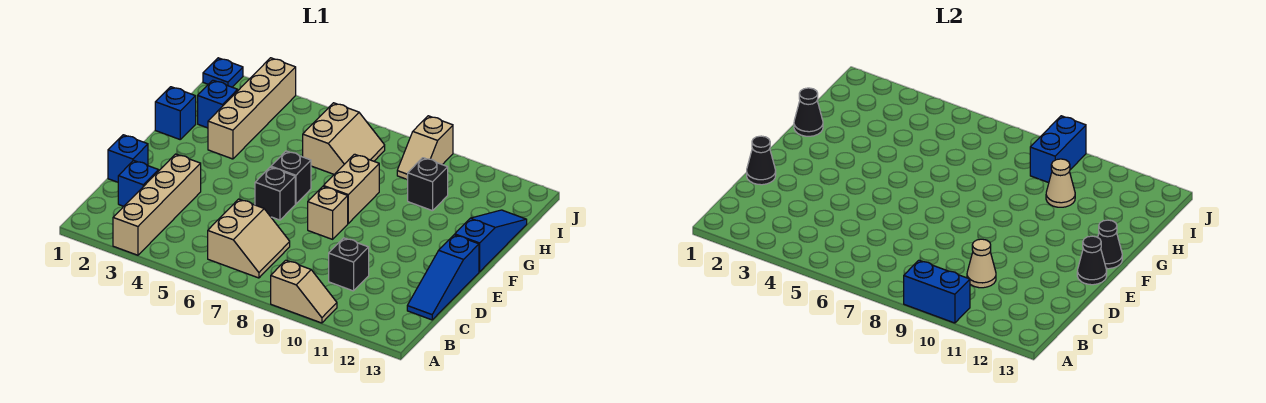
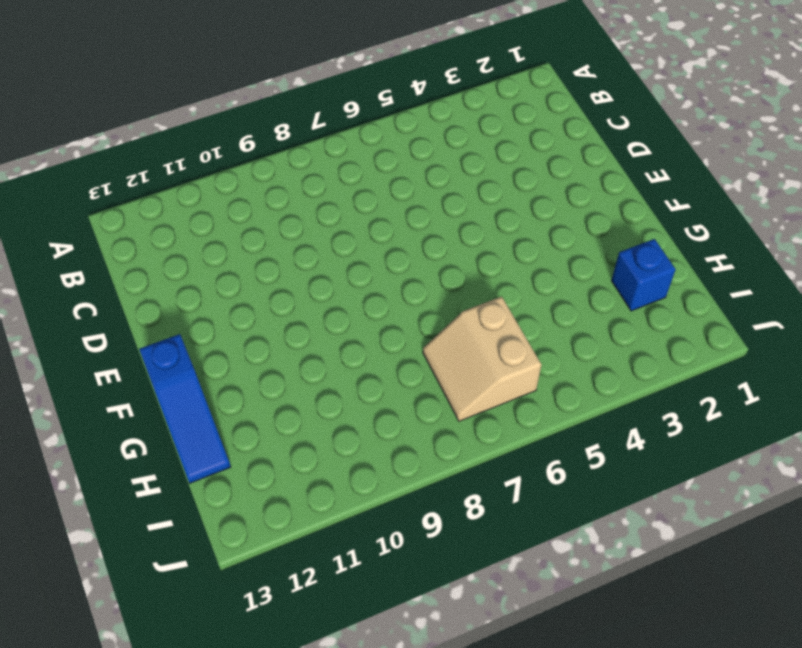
none -> tan 1x4 brick [113,154,201,255]
none -> tan 1x2 slope [271,260,337,323]
none -> tan 2x2 slope [208,199,290,278]

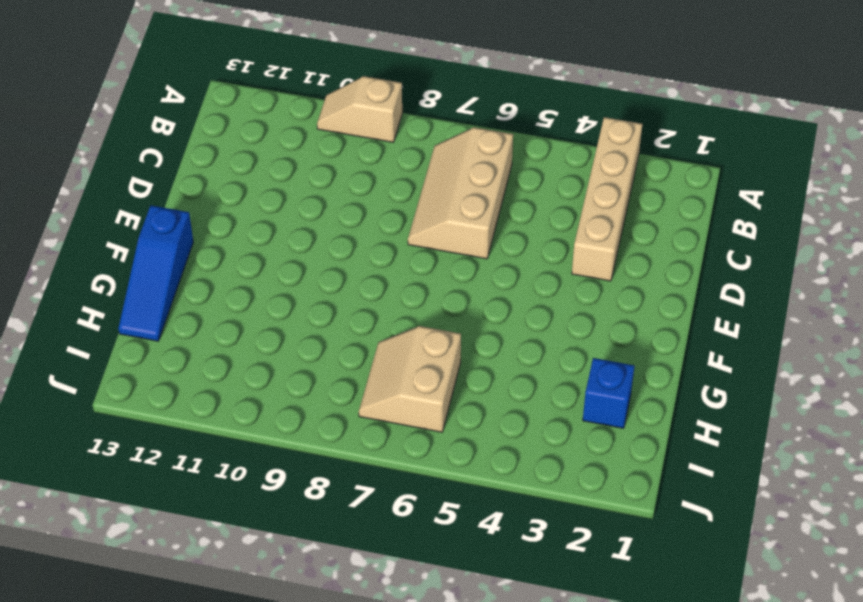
tan 2x3 slope [408,127,513,259] -> tan 2x2 slope [208,199,290,278]
none -> blue 1x1 brick [118,160,159,206]
none -> black 1x1 brick [329,238,369,291]
none -> blue 1x3 slope [407,235,479,320]

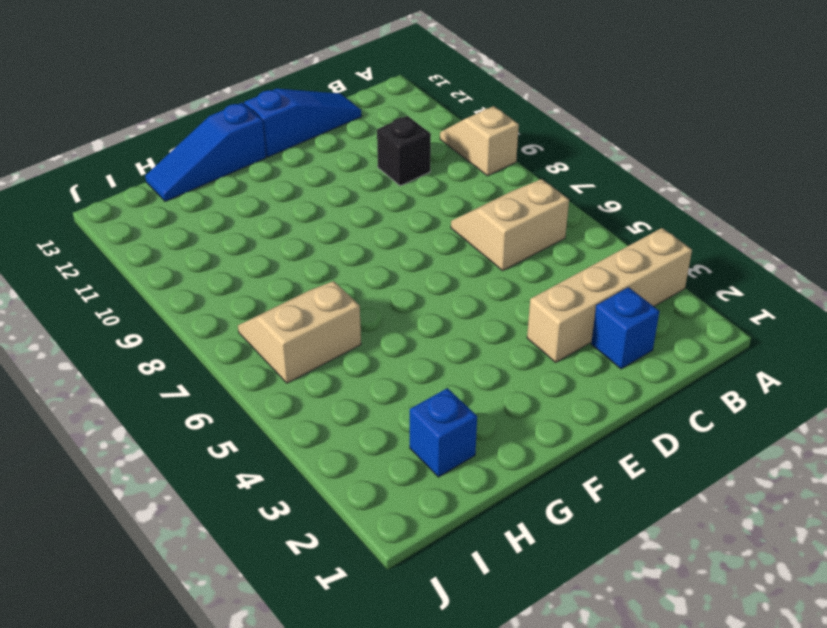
none -> blue 1x1 brick [108,135,148,182]
none -> black 1x1 brick [255,167,295,220]
none -> tan 1x1 brick [308,187,348,239]

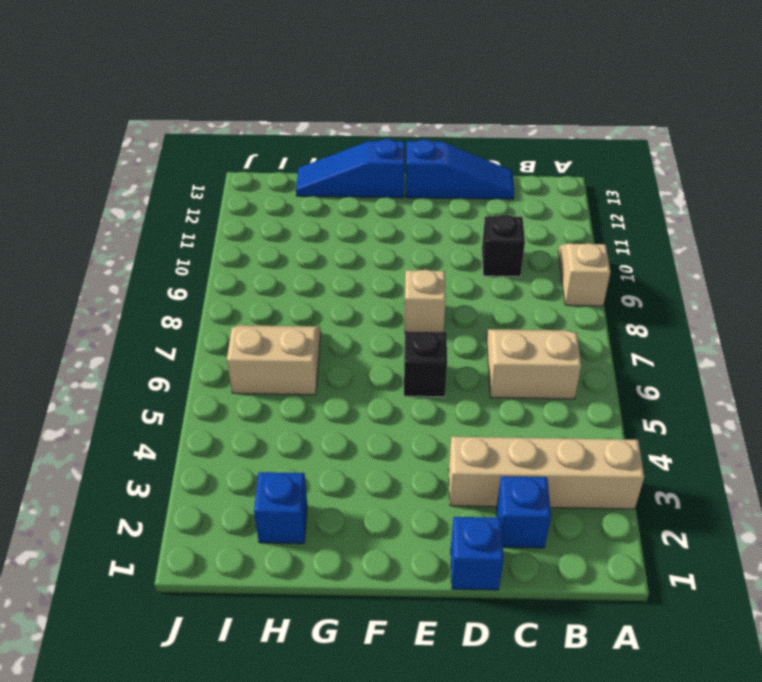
none -> black 1x1 brick [271,151,311,204]
none -> tan 1x2 brick [323,154,379,223]
none -> blue 1x1 brick [155,87,196,139]

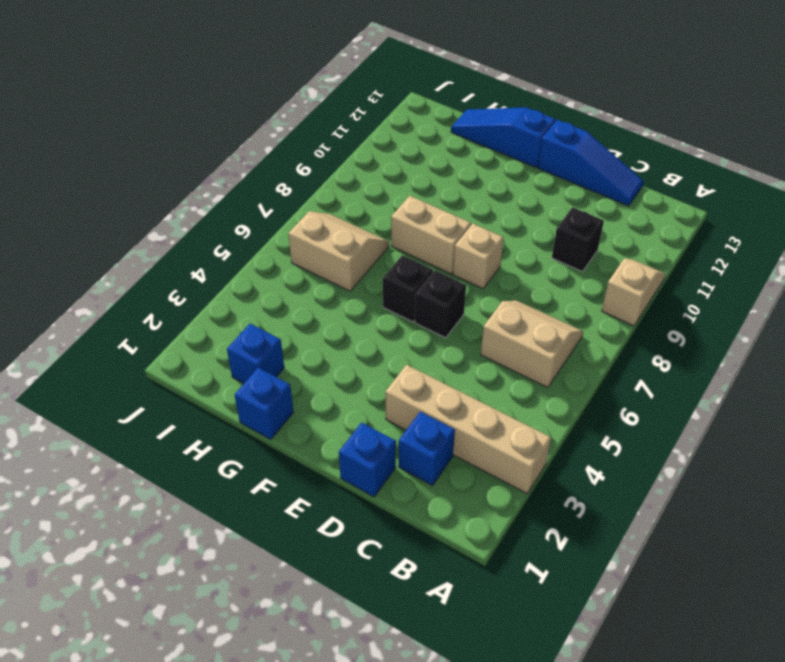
none -> tan 1x4 brick [208,58,296,159]
none -> black 1x1 brick [408,158,448,211]
none -> tan 1x2 slope [397,116,453,180]

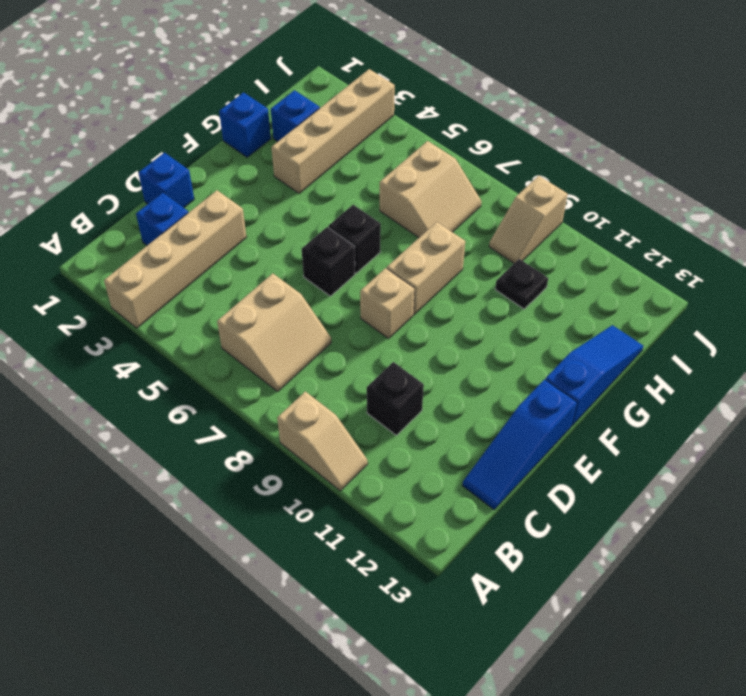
black 1x1 plate [495,259,548,309] -> black 1x1 brick [408,158,448,211]
none -> blue 1x1 plate [203,58,243,87]
none -> blue 1x2 brick [904,260,970,323]
none -> tan 1x1 cone [967,239,996,288]

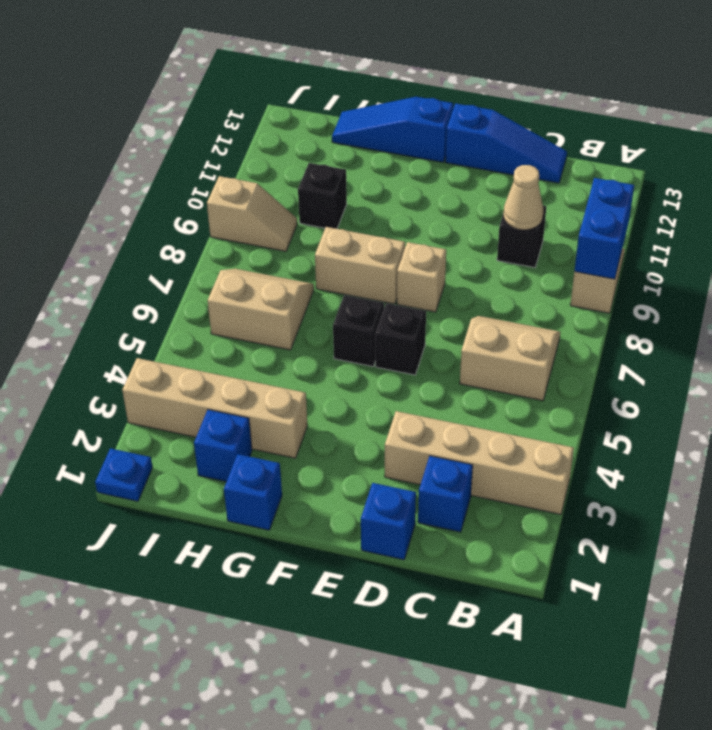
none -> black 1x1 cone [747,136,776,185]
none -> black 1x1 cone [1077,236,1107,285]
none -> black 1x1 cone [1098,220,1122,269]

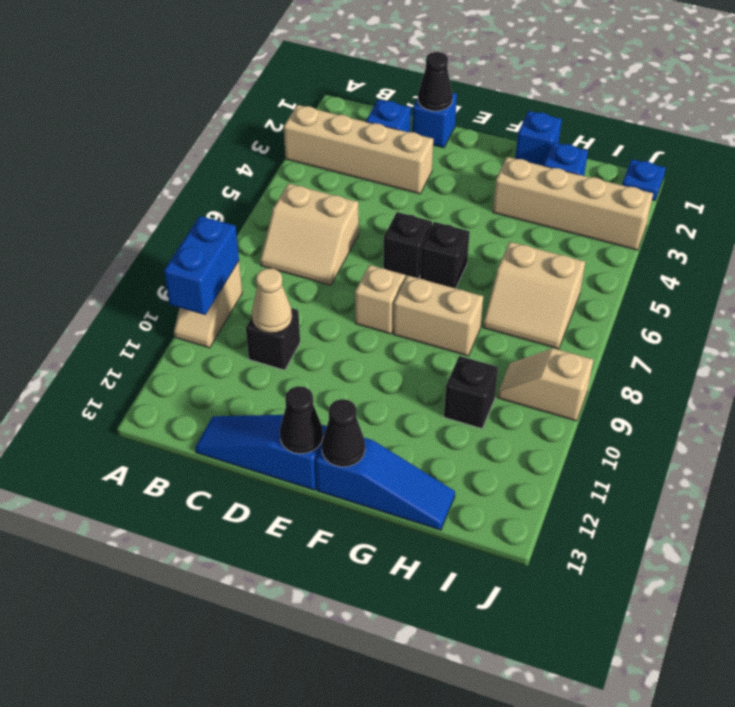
none -> black 1x1 cone [794,88,823,136]
none -> tan 1x1 cone [1046,159,1075,207]
none -> blue 1x2 brick [1030,116,1086,183]

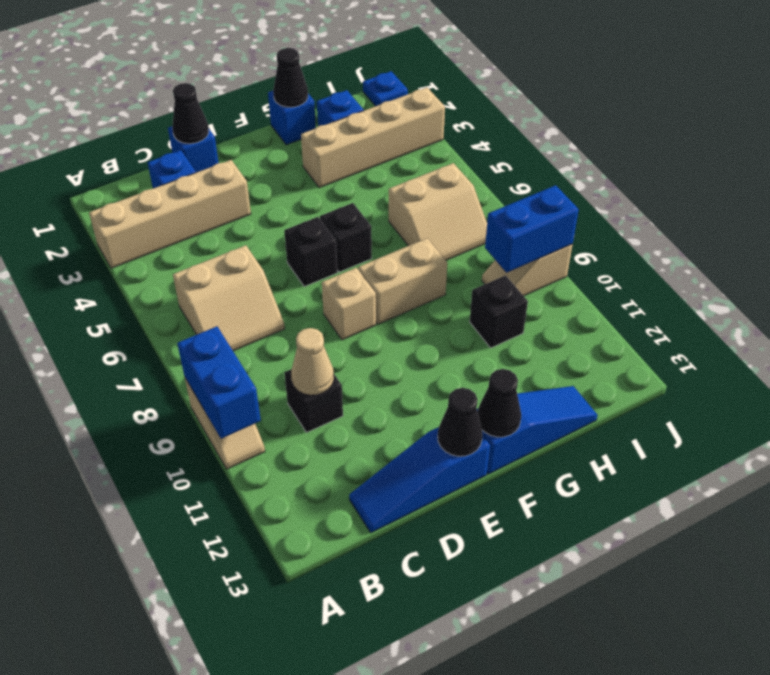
none -> tan 1x1 cone [1046,159,1075,207]

